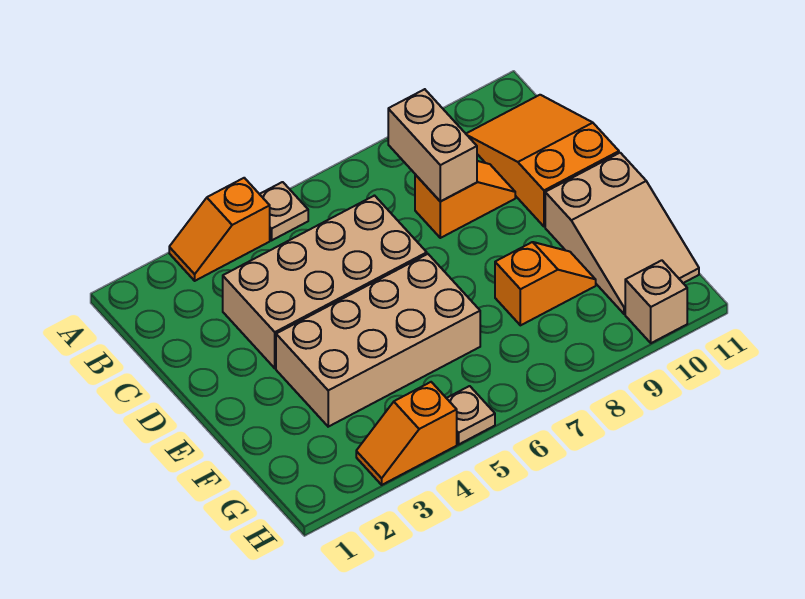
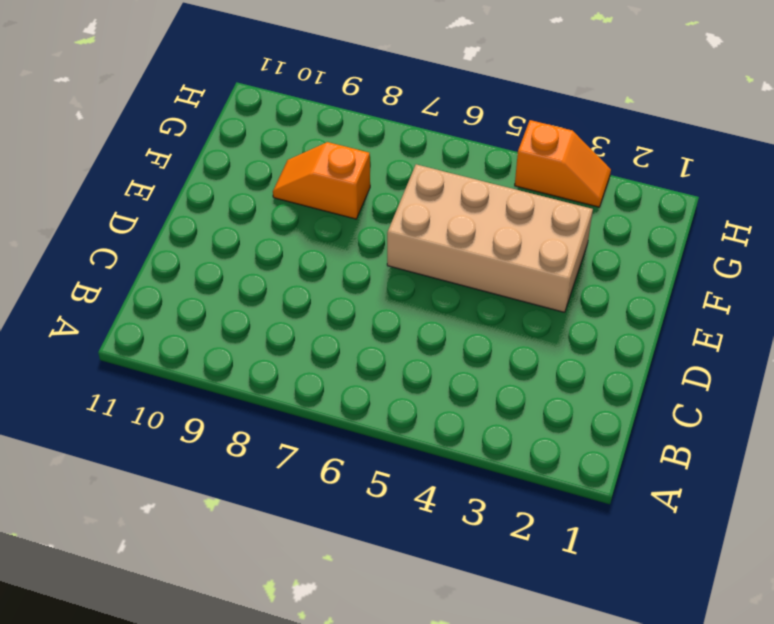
none -> orange 1x2 slope [169,178,270,281]
none -> tan 1x1 plate [260,182,308,240]
none -> orange 2x3 slope [466,95,619,227]

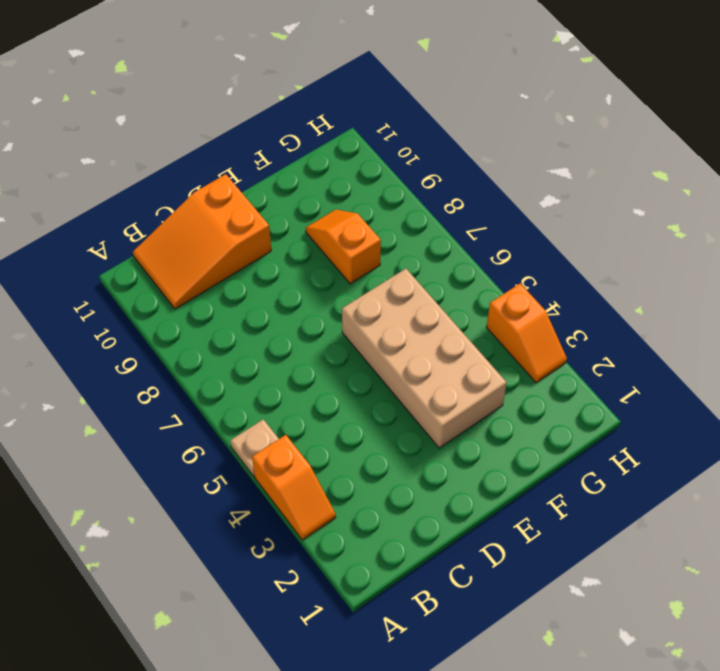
none -> tan 2x4 brick [223,196,427,368]
none -> orange 1x2 slope [415,161,515,238]
none -> tan 2x3 slope [545,153,699,314]

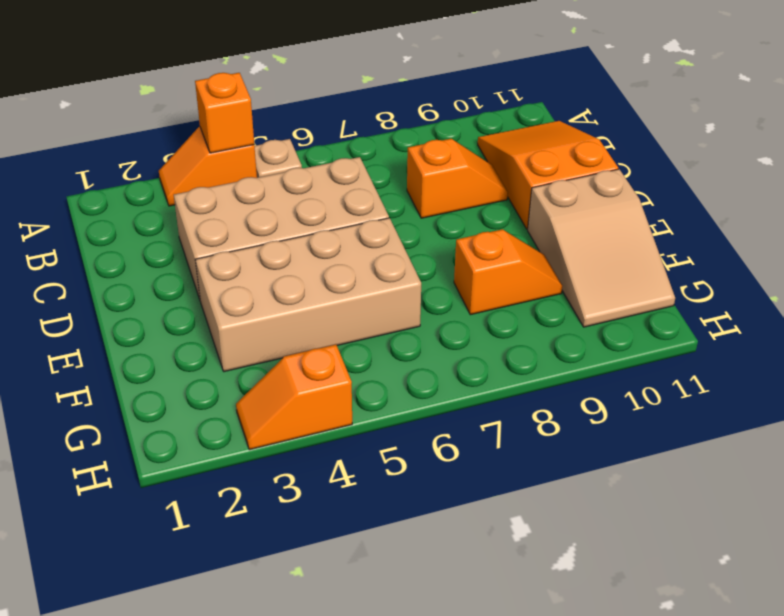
orange 1x1 brick [195,73,254,153] -> none
none -> tan 1x1 plate [447,386,495,444]
none -> tan 1x1 brick [625,260,687,343]
none -> tan 1x2 brick [388,89,477,201]

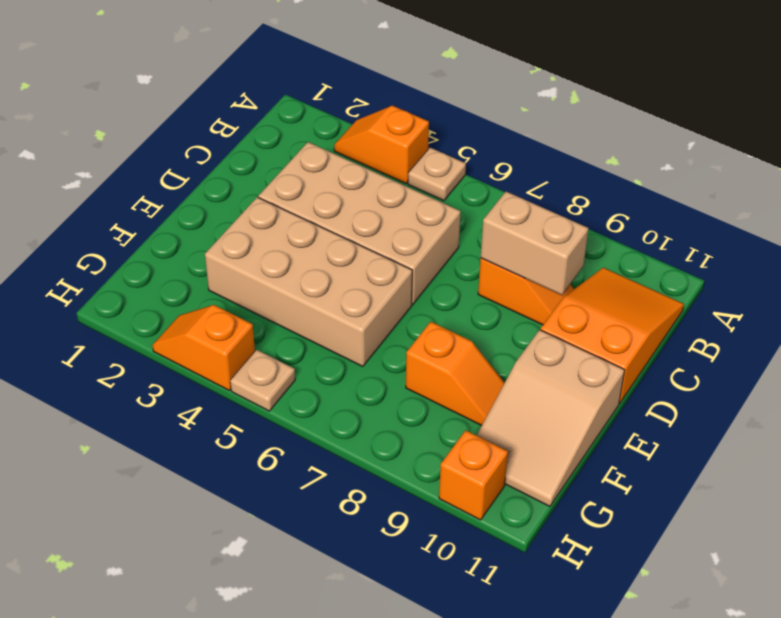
tan 1x2 brick [481,192,588,295] -> tan 1x2 brick turned to [388,89,477,201]
orange 1x1 brick [439,430,508,520] -> tan 1x1 brick [625,260,687,343]

